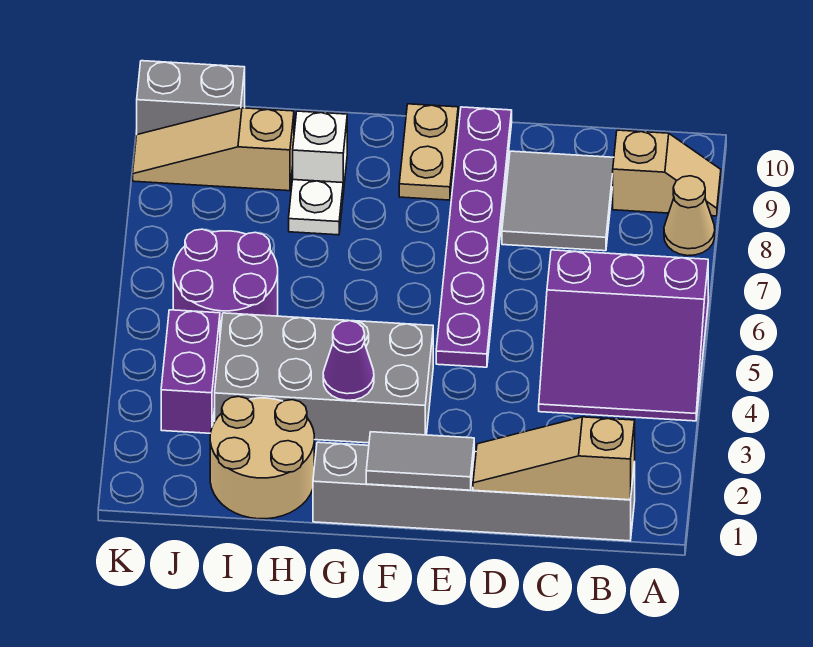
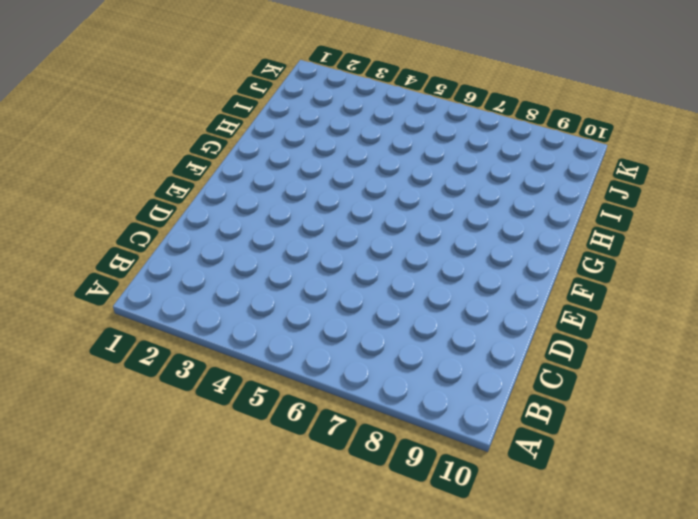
none -> purple 3x3 slope [539,250,708,421]
none -> tan 1x1 cone [664,176,715,256]
none -> tan 1x2 slope [613,130,721,216]

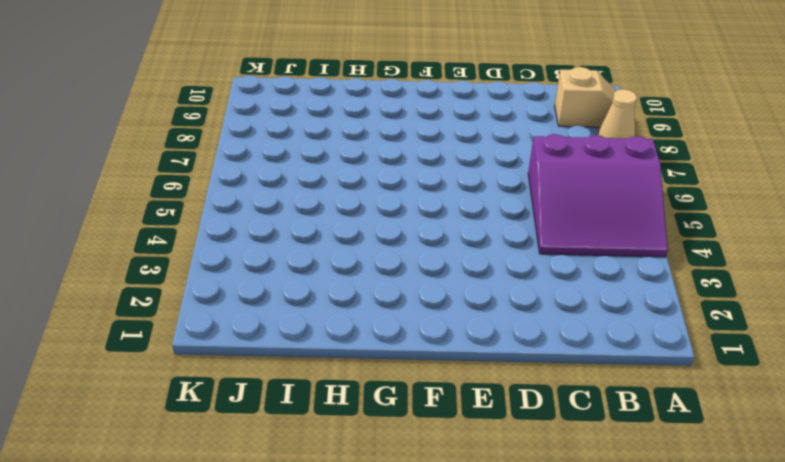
none -> grey 1x6 brick [313,442,635,541]
none -> grey 2x2 tile [502,151,614,251]
none -> purple 1x6 plate [436,107,512,367]

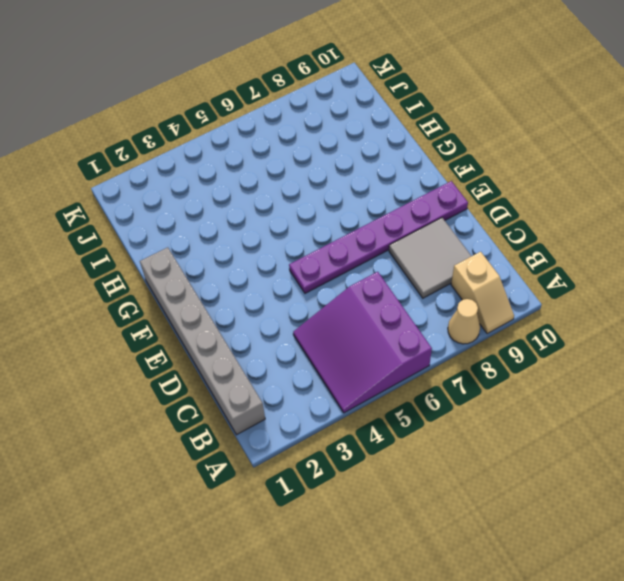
none -> grey 2x4 brick [215,313,433,443]
none -> tan 1x2 plate [399,104,458,200]
none -> tan 2x2 round brick [210,397,314,519]

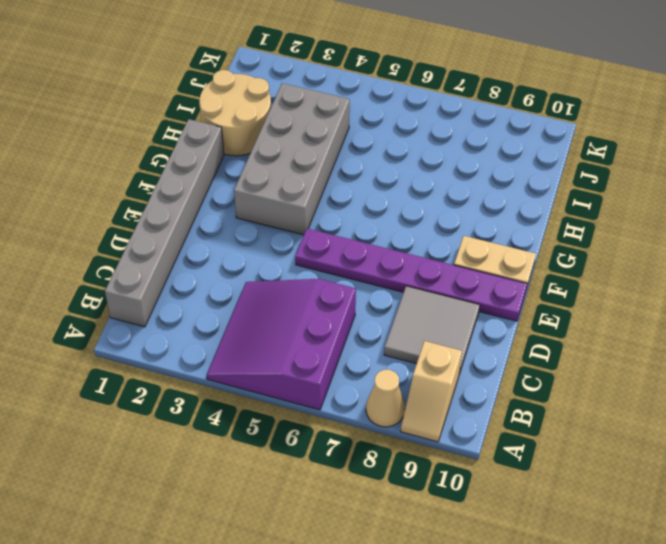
none -> white 1x1 plate [289,180,343,235]
none -> white 1x1 brick [293,111,347,193]
none -> purple 2x2 round brick [173,229,278,334]

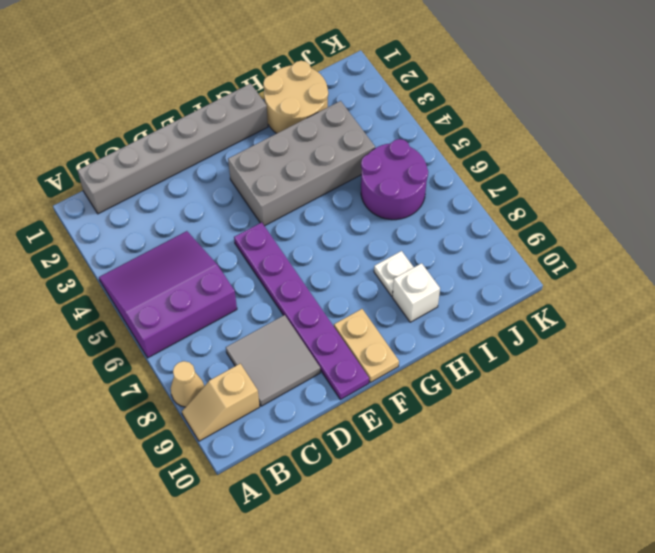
none -> tan 1x3 slope [133,108,294,191]
none -> purple 1x2 brick [161,310,220,433]
none -> grey 1x2 brick [137,61,245,135]

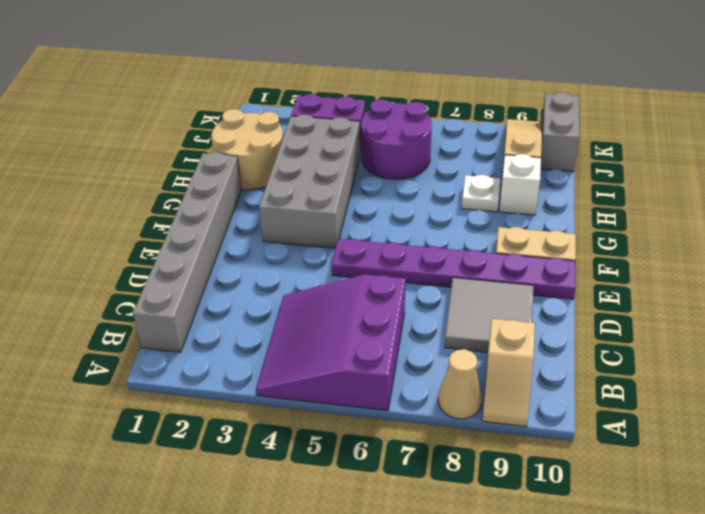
none -> tan 1x3 slope [473,417,635,500]
none -> grey 1x2 tile [366,432,474,490]
none -> purple 1x1 cone [323,321,374,400]

